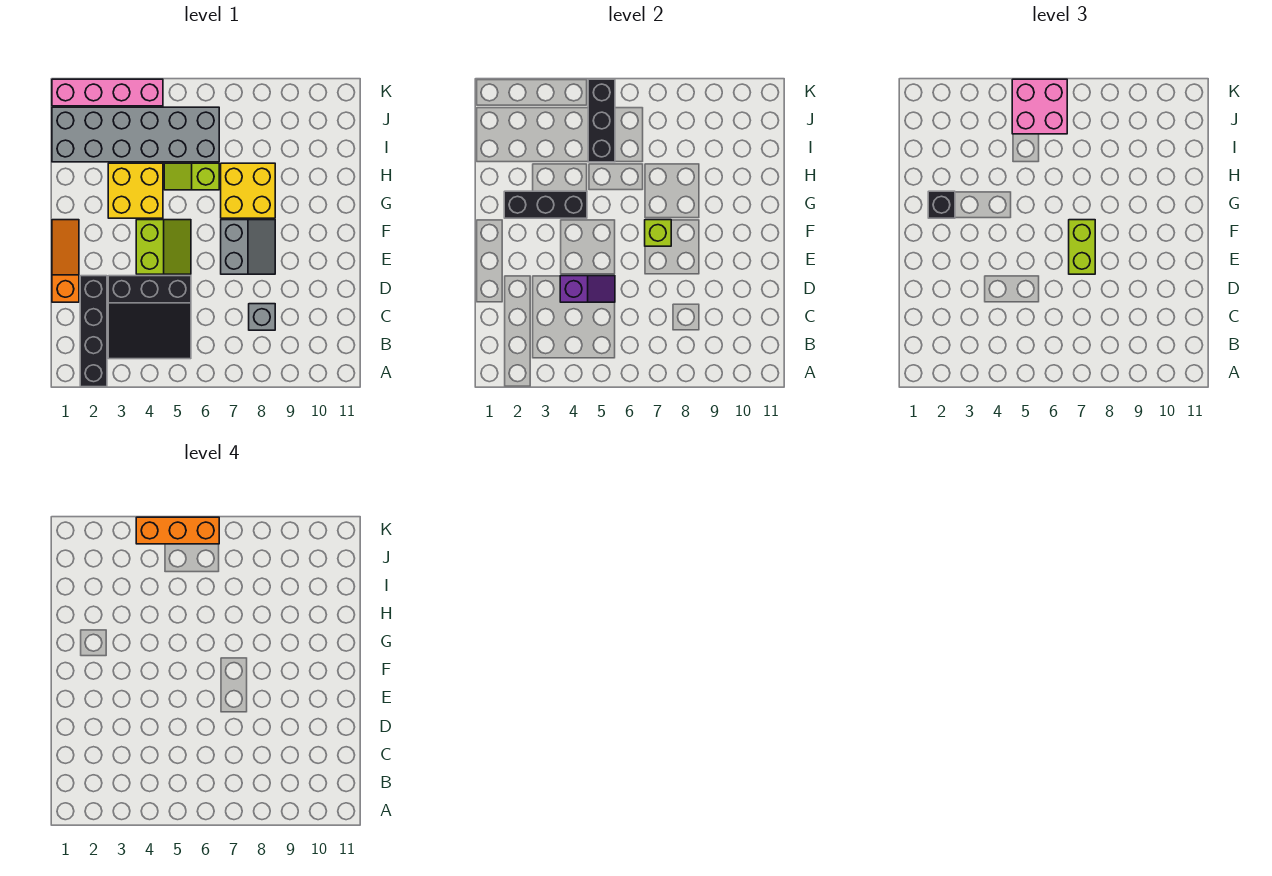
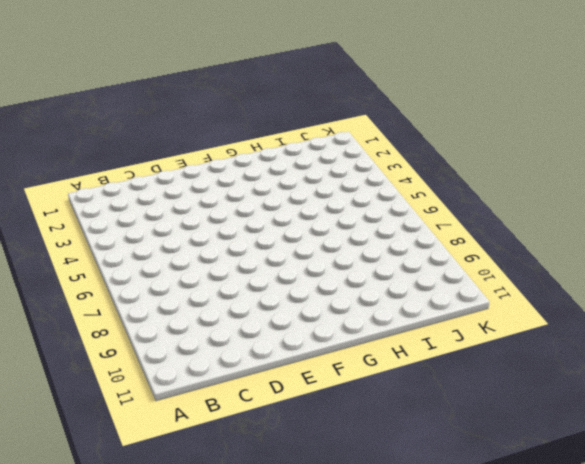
none -> black 1x4 brick [80,276,107,387]
none -> black 3x3 slope [108,276,191,359]
none -> grey 1x1 brick [249,304,275,330]

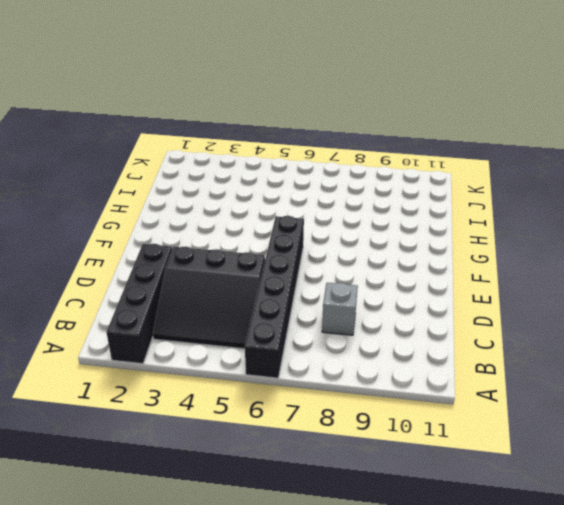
black 1x6 brick [245,216,304,378] -> none
none -> orange 1x3 slope [52,220,79,302]
none -> lime 2x2 slope [136,220,191,274]
none -> grey 2x2 slope [221,220,275,274]

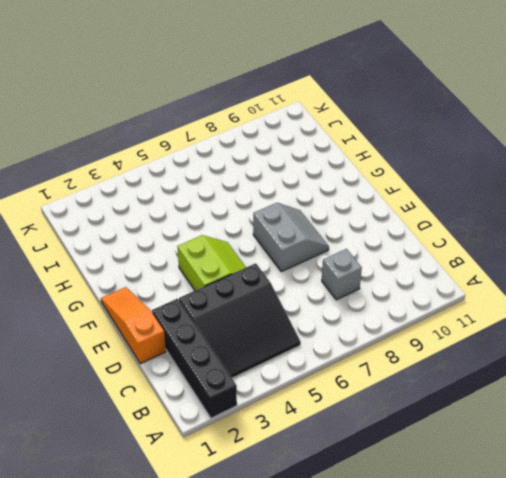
none -> yellow 2x2 brick [108,163,163,218]
none -> yellow 2x2 brick [221,163,275,218]
none -> lime 1x2 slope [164,163,219,190]

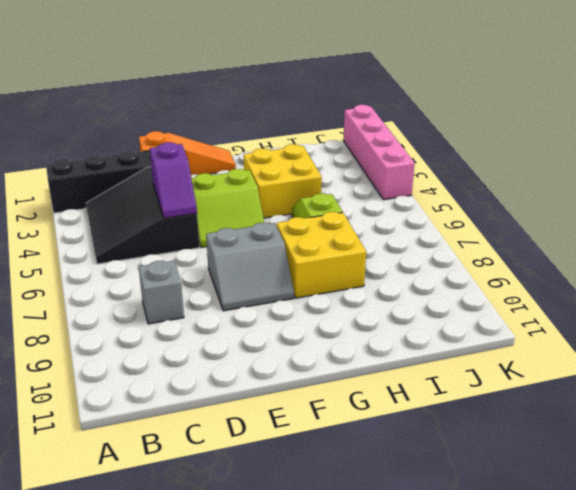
none -> grey 2x6 brick [52,107,219,162]
none -> lime 1x1 brick [645,220,671,246]
none -> black 1x3 brick [504,191,587,218]

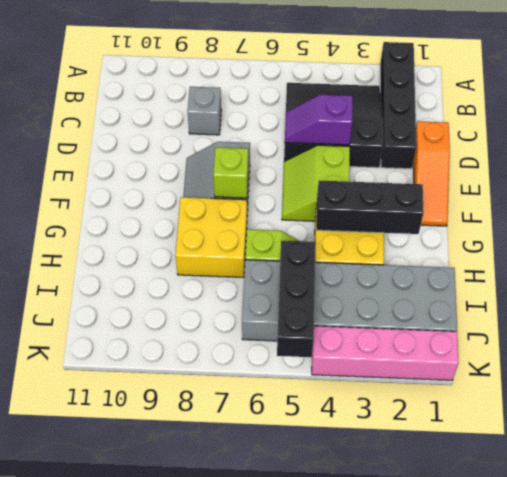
none -> lime 1x2 brick [1069,220,1095,274]
none -> black 1x1 brick [928,191,955,218]
none -> pink 2x2 brick [1012,79,1067,134]

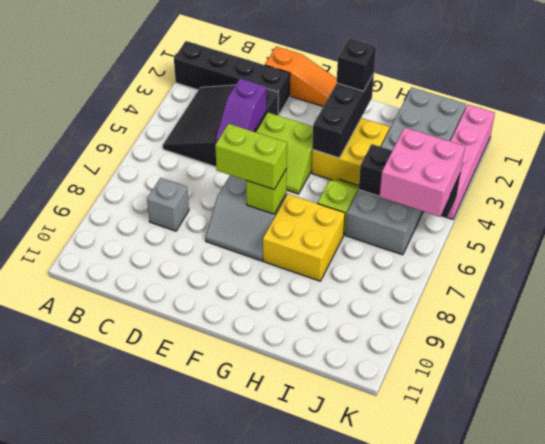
none -> orange 1x3 brick [136,517,219,544]

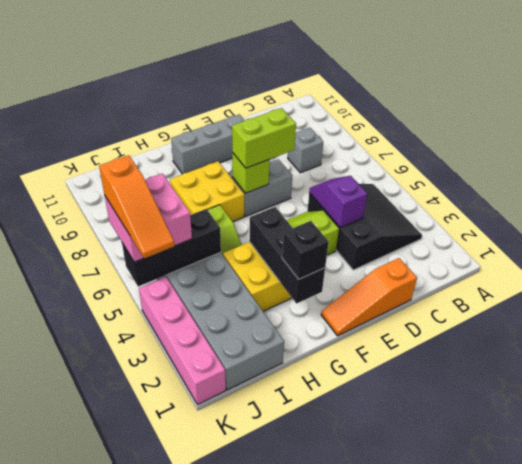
grey 1x3 brick [171,114,245,174] -> none
orange 1x3 slope [99,155,175,258] -> orange 1x3 brick [136,517,219,544]
none -> black 1x4 brick [80,276,107,387]

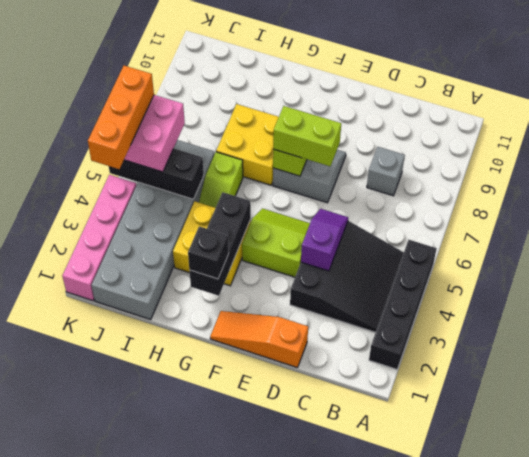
black 1x4 brick [369,240,437,369] -> black 1x4 brick turned to [80,276,107,387]

